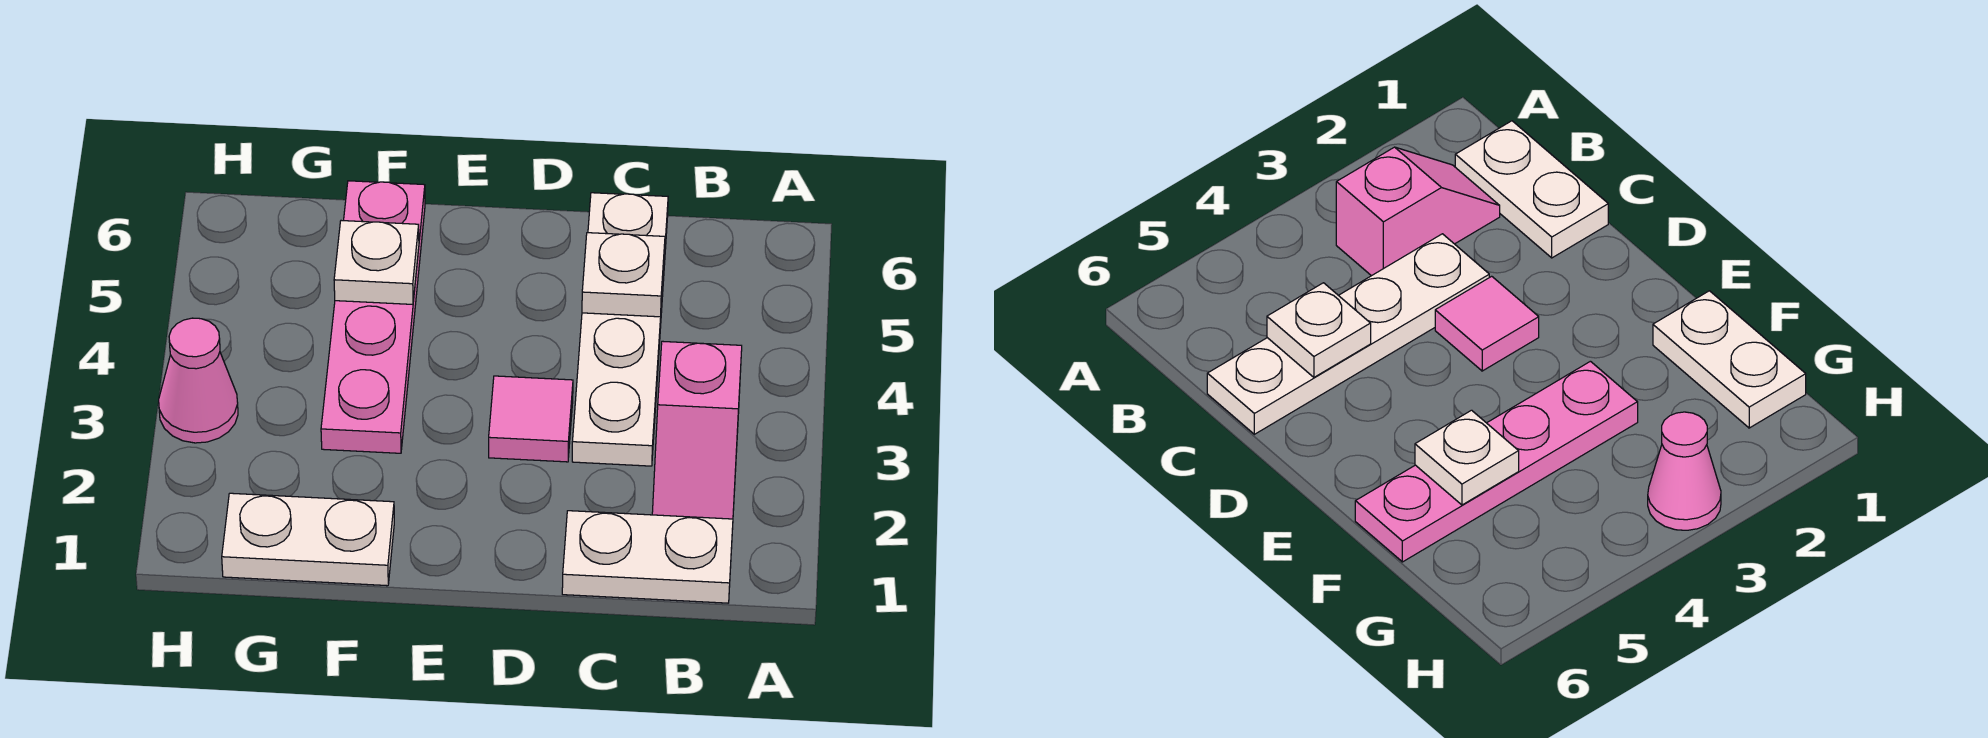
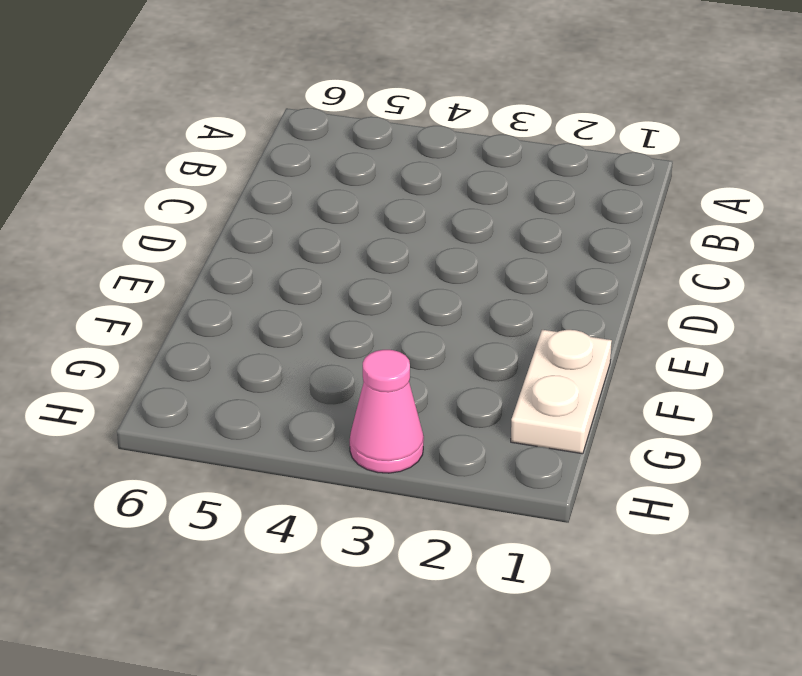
none -> white 1x2 plate [562,511,733,603]
none -> pink 1x2 slope [652,341,742,519]

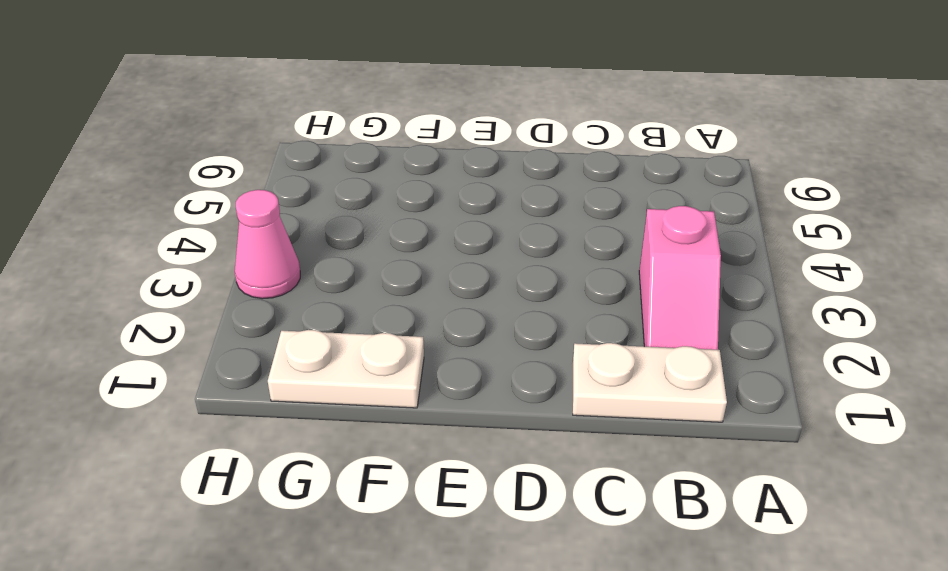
none -> white 1x4 plate [572,193,668,466]
none -> pink 1x1 tile [489,376,573,462]

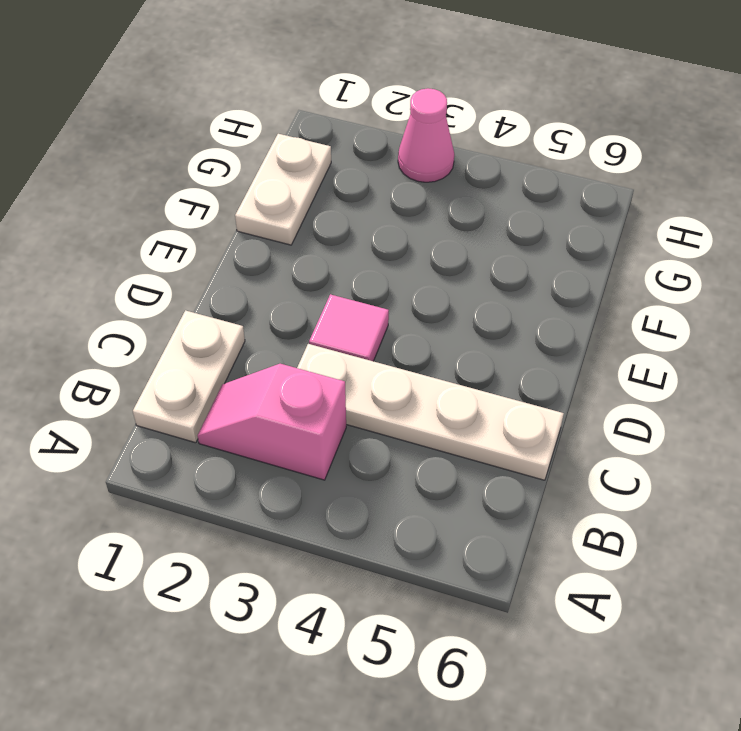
none -> pink 1x4 plate [321,181,425,453]
none -> white 1x1 plate [582,233,665,317]

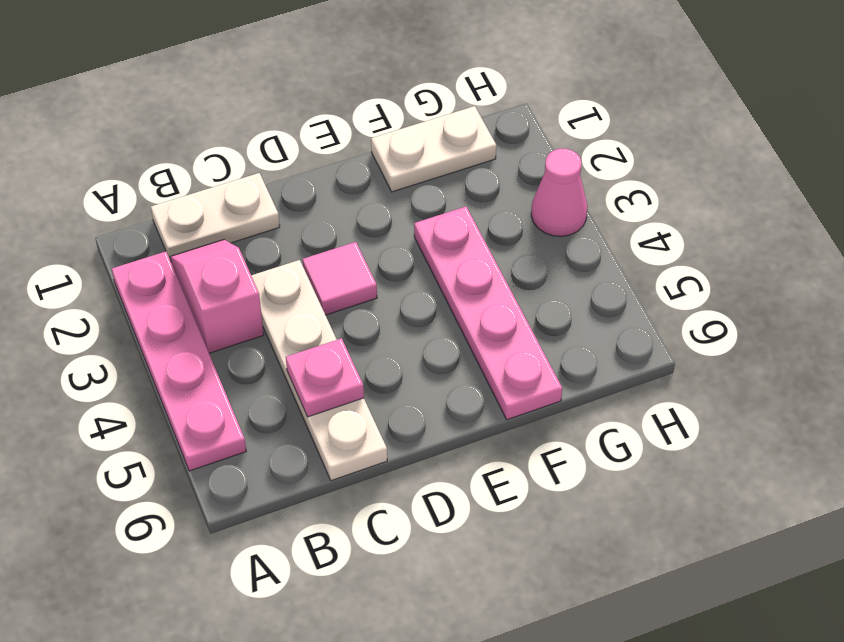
pink 1x4 plate [112,252,246,471] -> none
pink 1x1 plate [286,338,364,417] -> white 1x1 plate [582,233,665,317]
none -> white 1x1 plate [334,221,419,304]

